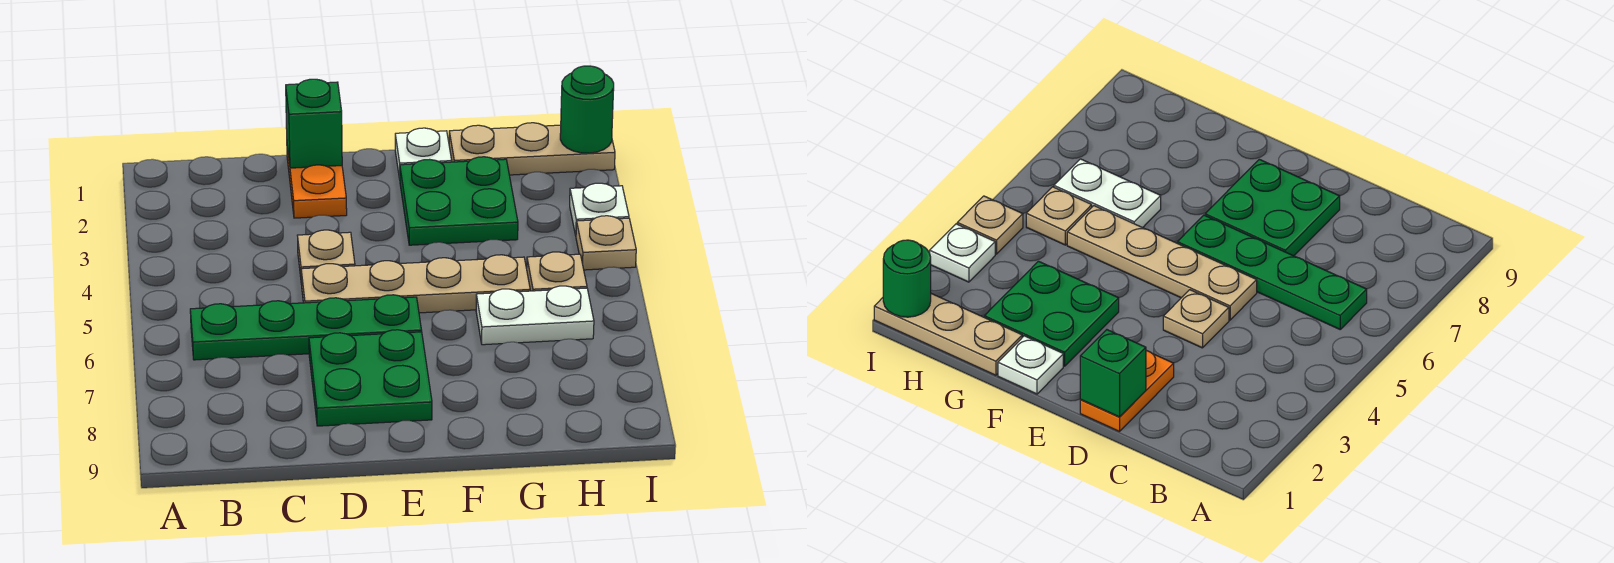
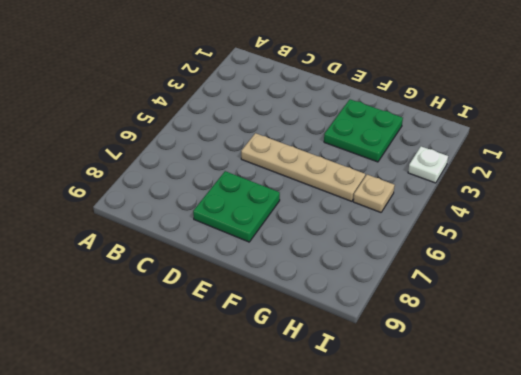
none -> green 1x4 plate [190,295,422,360]
none -> orange 1x2 plate [287,146,347,218]
none -> tan 1x1 plate [297,230,355,277]

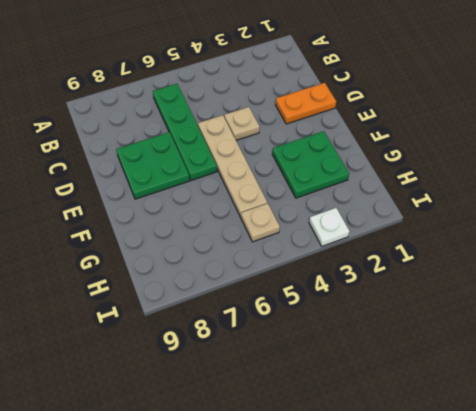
none -> white 1x1 plate [395,128,452,179]
none -> tan 1x3 plate [449,123,615,175]
none -> white 1x2 plate [476,286,594,345]

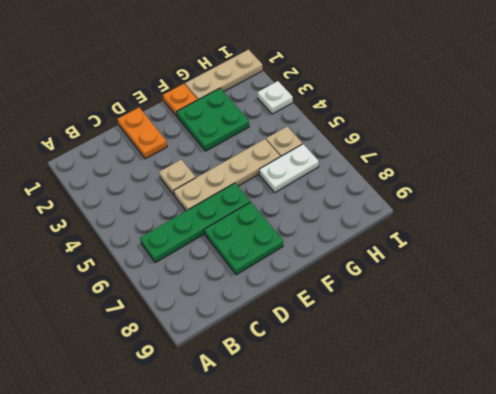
orange 1x1 plate [163,84,197,117] -> white 1x1 plate [395,128,452,179]
none -> tan 1x1 plate [576,216,636,270]
none -> green 1x1 brick [286,79,342,168]
none -> green 1x1 round brick [560,66,614,153]

